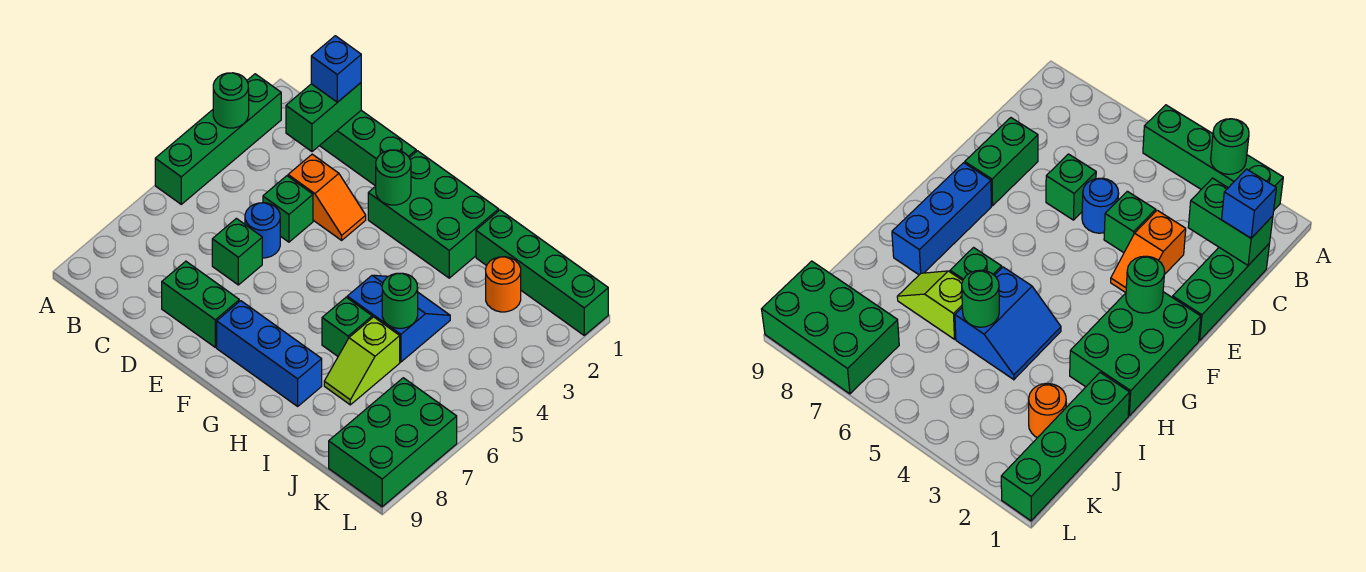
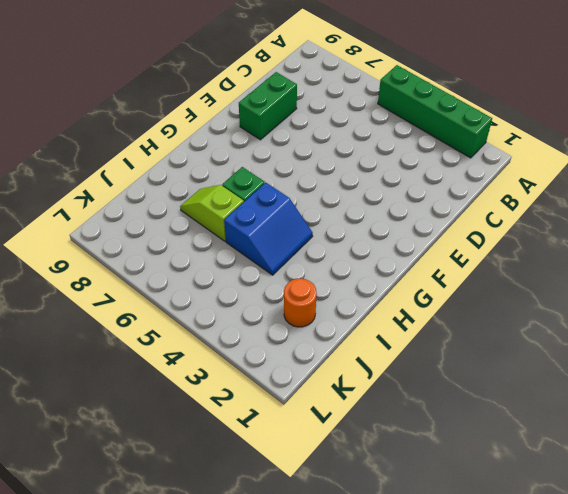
none -> green 1x3 brick [320,110,416,186]
none -> orange 1x2 slope [288,154,366,240]
none -> green 1x1 brick [263,176,313,242]

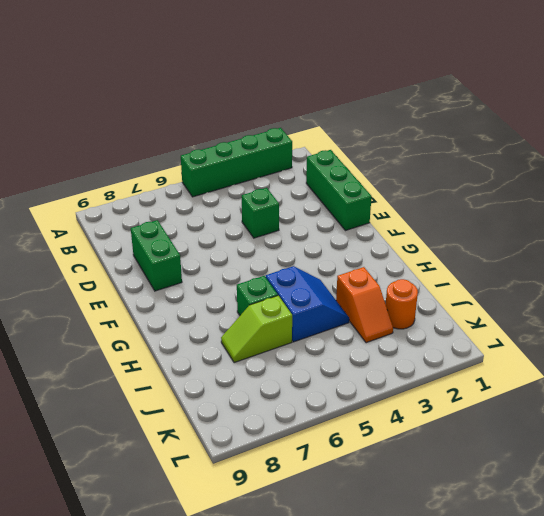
orange 1x2 slope [336,267,393,343] -> orange 1x2 slope moved to [288,154,366,240]
none -> blue 1x1 round brick [245,203,280,258]
none -> green 1x1 brick [212,218,262,285]
none -> green 2x3 brick [368,151,499,278]

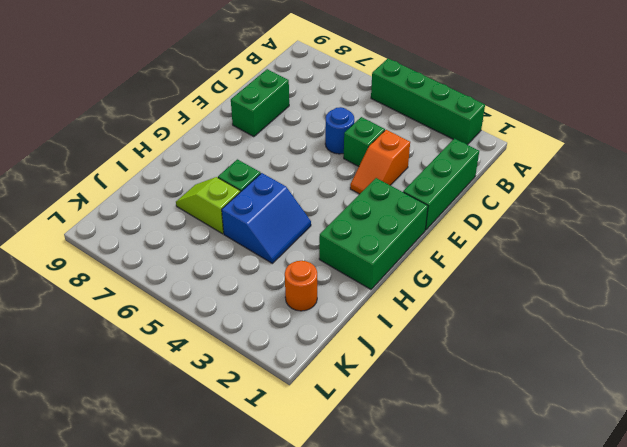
none -> green 1x1 brick [212,218,262,285]
none -> blue 1x3 brick [217,301,322,406]
none -> green 1x4 brick [476,210,608,335]

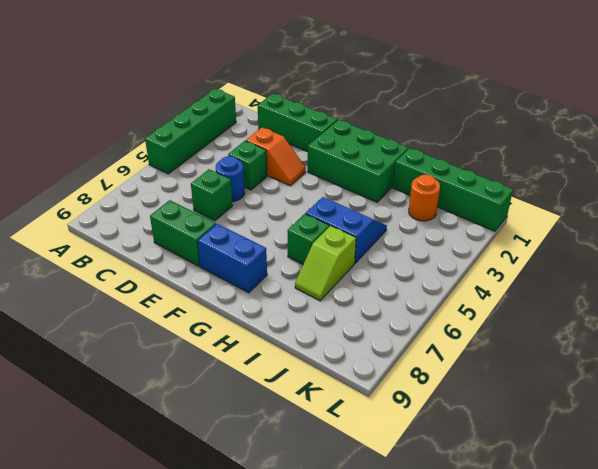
blue 1x2 brick [198,224,267,293] -> blue 1x3 brick [217,301,322,406]
none -> green 2x3 brick [329,378,457,507]
none -> green 1x1 round brick [213,73,249,128]
none -> green 1x2 brick [286,83,361,151]

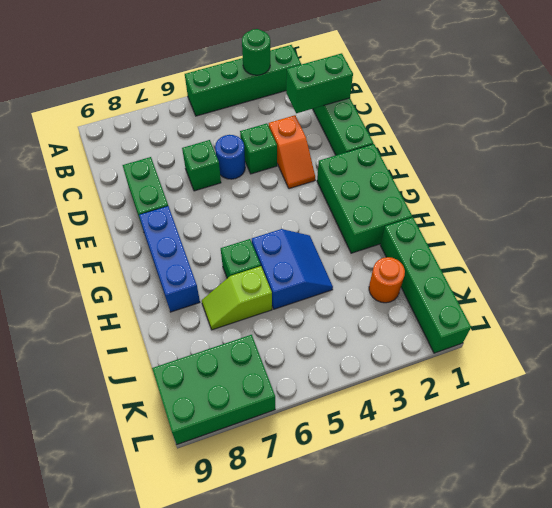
none -> green 1x1 round brick [376,150,411,205]
none -> green 1x1 round brick [382,273,418,328]
none -> blue 1x1 brick [311,36,361,102]

